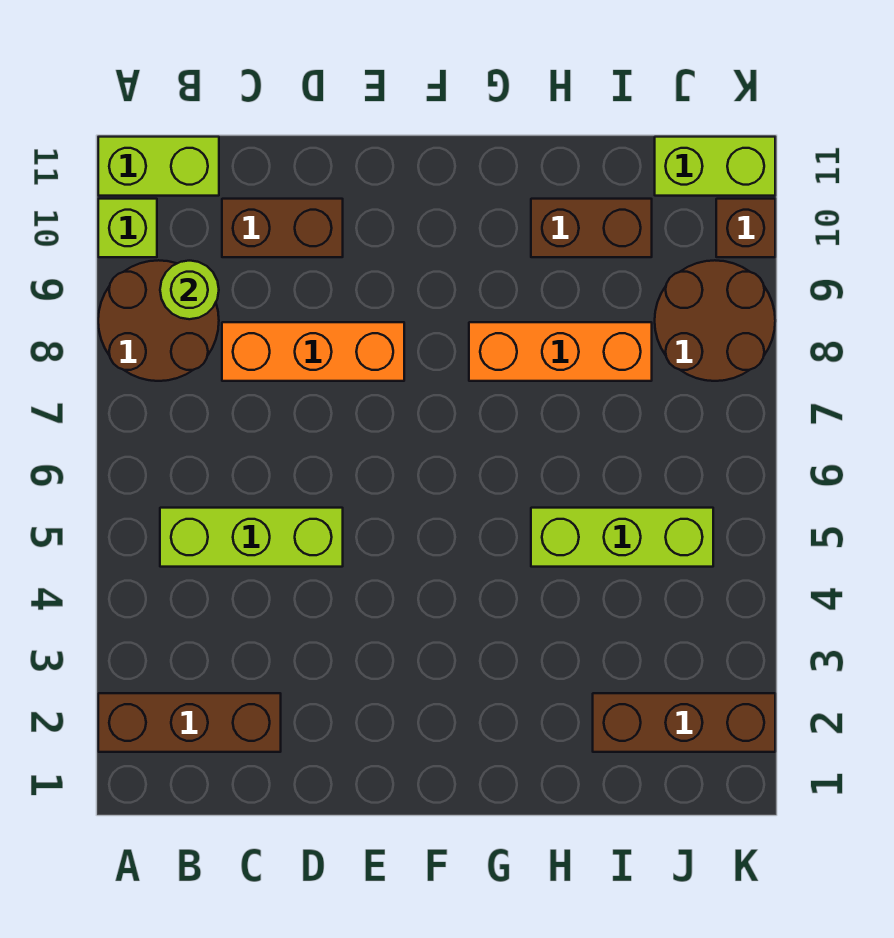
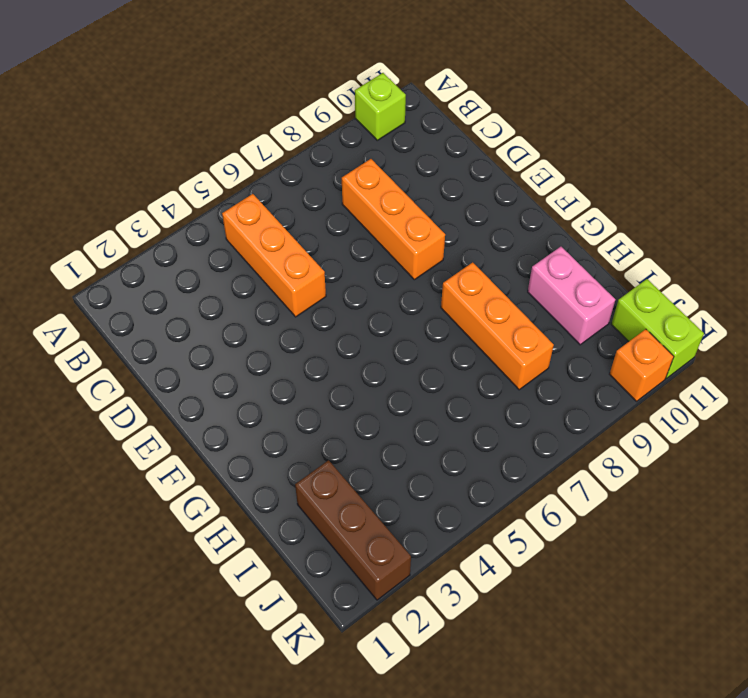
orange 1x3 brick [222,194,326,317] -> lime 1x3 brick [160,508,343,567]
pink 1x2 brick [528,247,615,345] -> brown 1x2 brick [531,199,652,257]
orange 1x1 brick [610,329,674,401] -> brown 1x1 brick [716,199,775,257]
none -> brown 1x3 brick [98,693,281,752]
none -> brown 2x2 round brick [98,260,219,381]
none -> lime 1x2 brick [98,137,219,196]

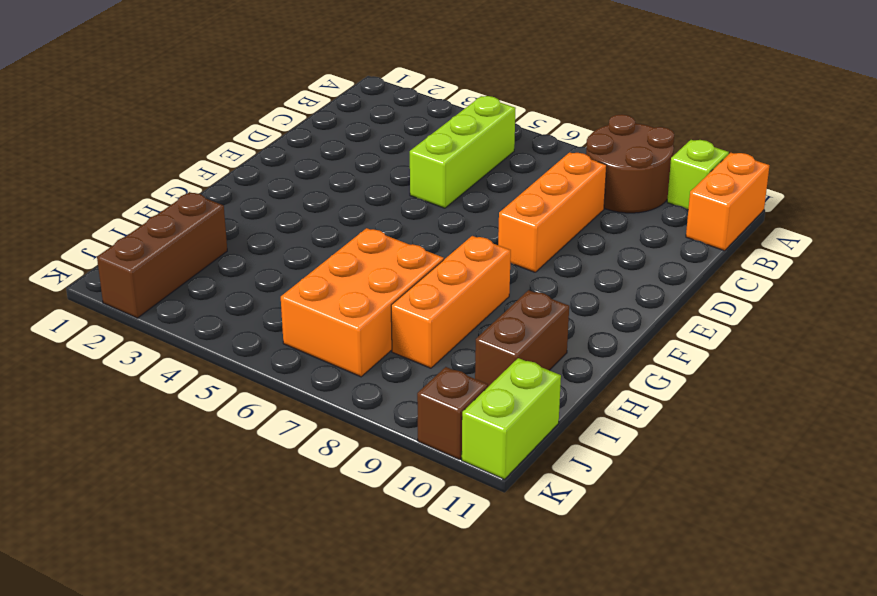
orange 1x2 brick [686,153,770,251] -> lime 1x2 brick [98,137,219,196]
orange 2x3 brick [281,228,444,377] -> none
none -> brown 1x3 brick [98,693,281,752]
none -> brown 1x2 brick [222,199,343,257]
none -> lime 1x3 brick [531,508,713,567]

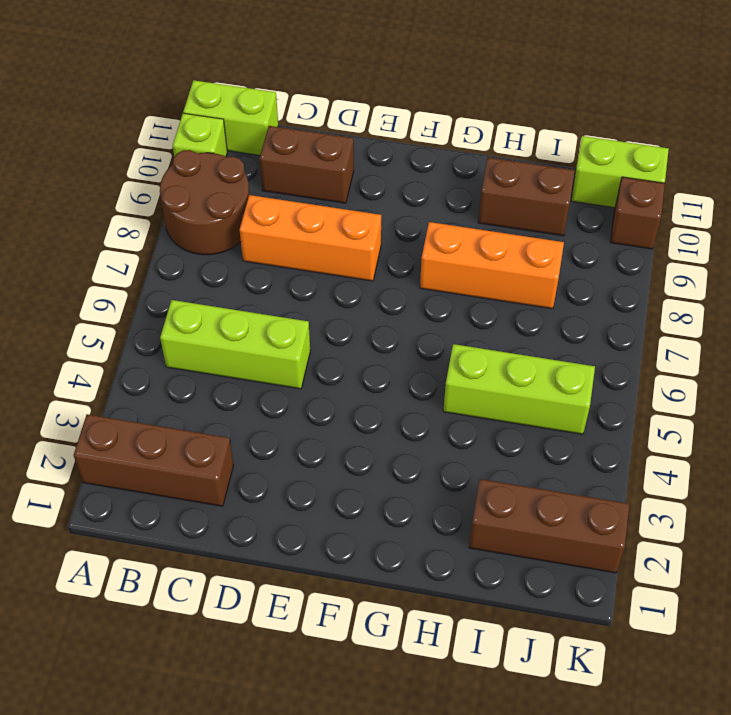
none -> brown 2x2 round brick [655,260,775,381]
none -> lime 1x1 round brick [160,261,219,319]

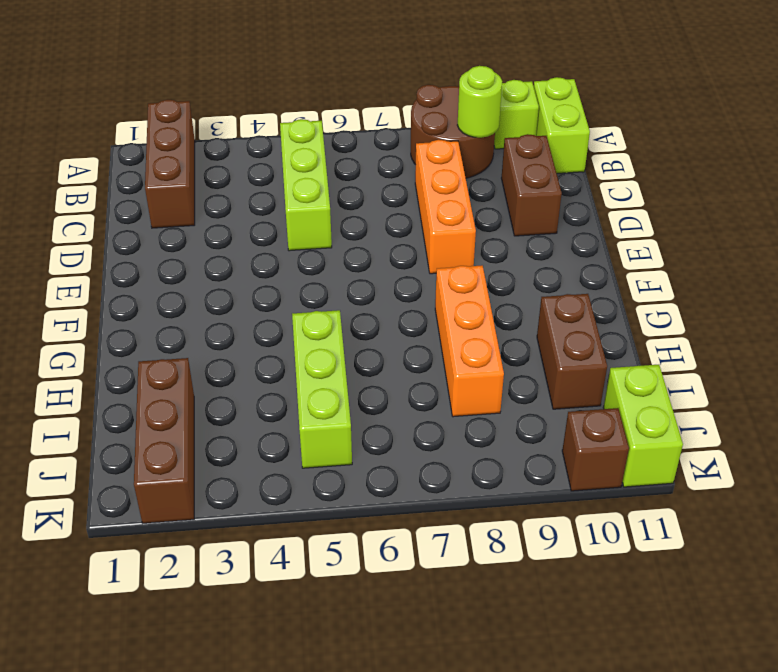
none -> brown 2x2 round brick [655,260,775,381]

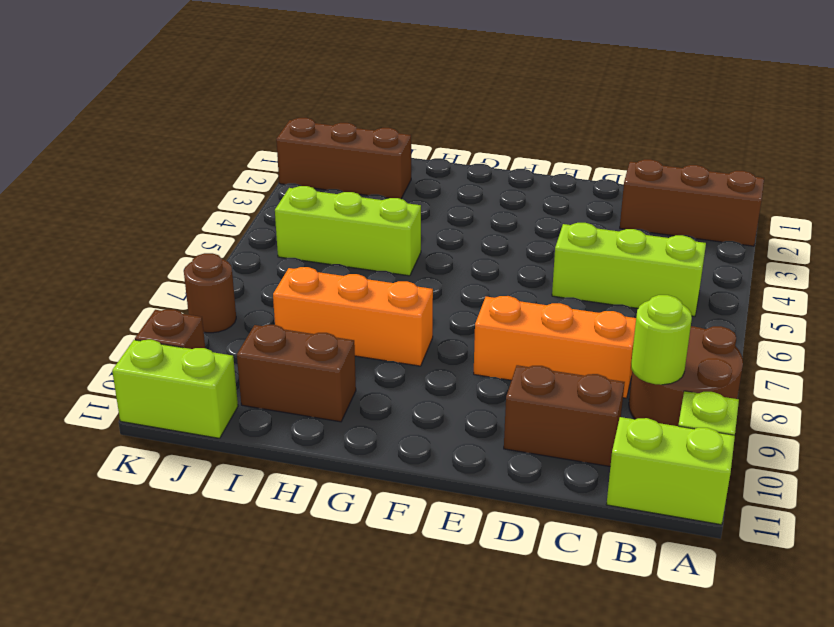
brown 1x1 round brick [184,253,236,333] -> brown 2x2 round brick [655,260,775,381]

